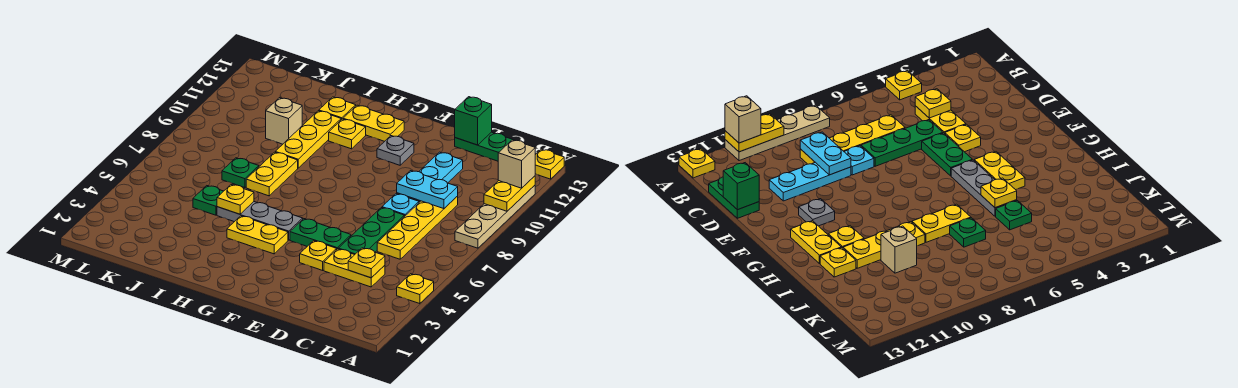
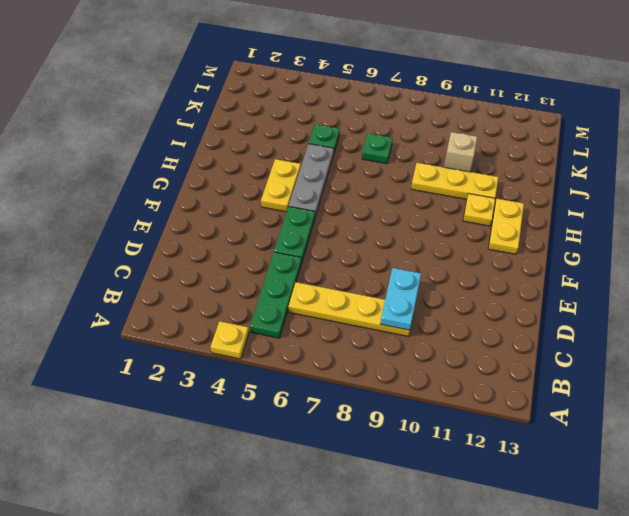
green 1x3 plate [250,252,302,338] -> green 1x3 plate turned to [338,208,404,255]
none -> tan 1x4 plate [455,185,535,248]
none -> yellow 1x1 plate [535,149,564,179]
none -> yellow 1x2 plate [324,249,385,287]

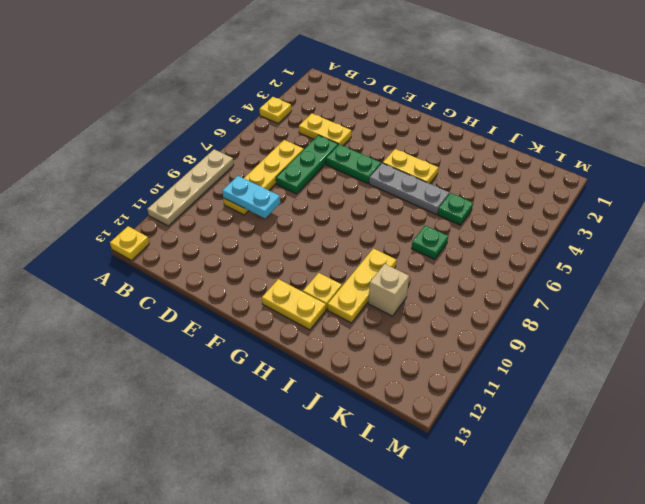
none -> green 1x2 plate [455,132,512,161]
none -> cyan 1x1 plate [382,194,419,217]
none -> cyan 1x3 plate [397,152,463,202]

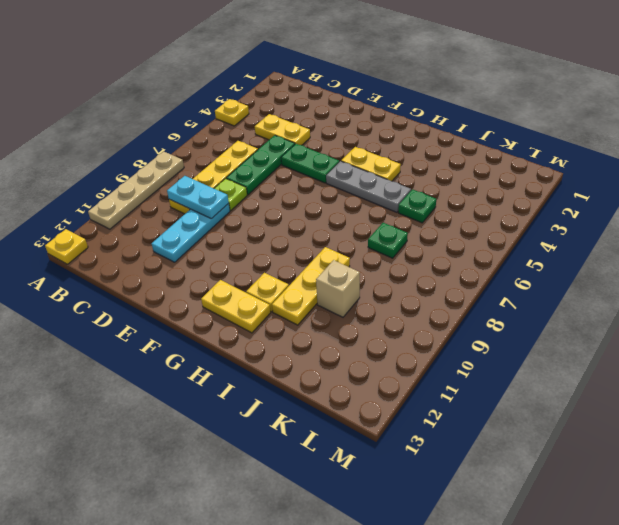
lime 1x1 plate [214,178,247,211] -> cyan 1x1 plate [382,194,419,217]
none -> green 1x2 plate [455,132,512,161]
none -> yellow 1x1 plate [300,241,337,270]
none -> grey 1x1 plate [377,136,414,165]

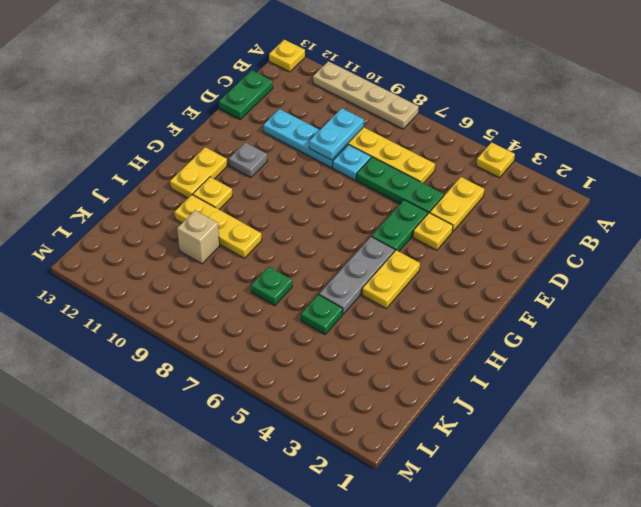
none -> yellow 1x2 plate [246,152,298,196]
none -> yellow 1x1 plate [319,97,356,120]
none -> yellow 1x2 plate [484,176,535,211]

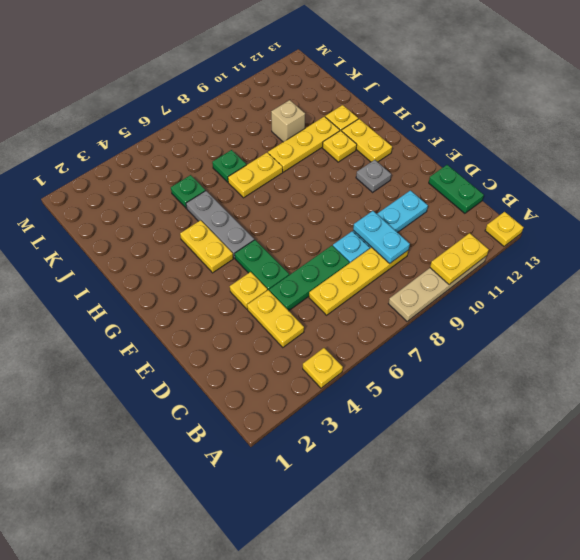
none -> yellow 1x1 plate [348,248,385,278]
none -> green 1x1 brick [455,97,492,145]
none -> yellow 1x1 plate [217,185,254,214]

